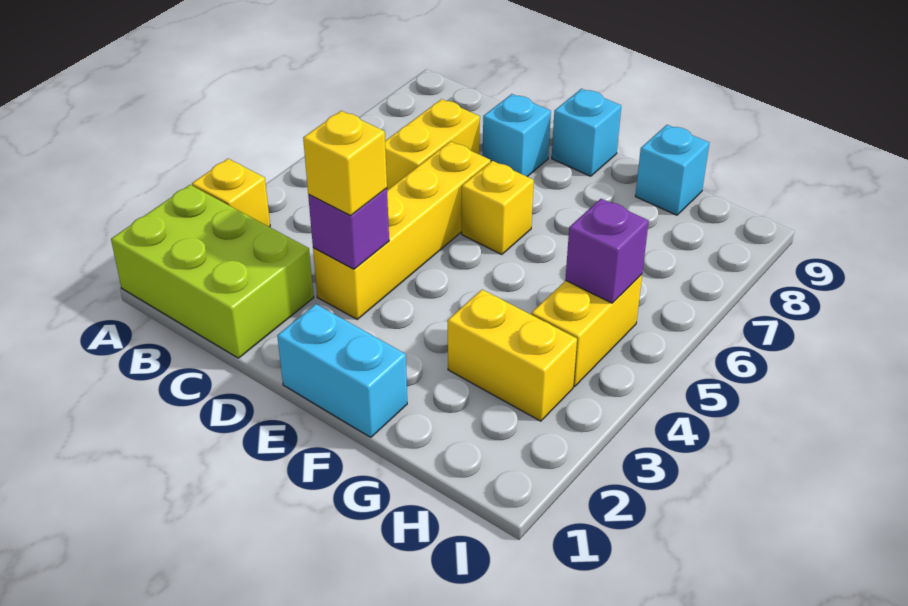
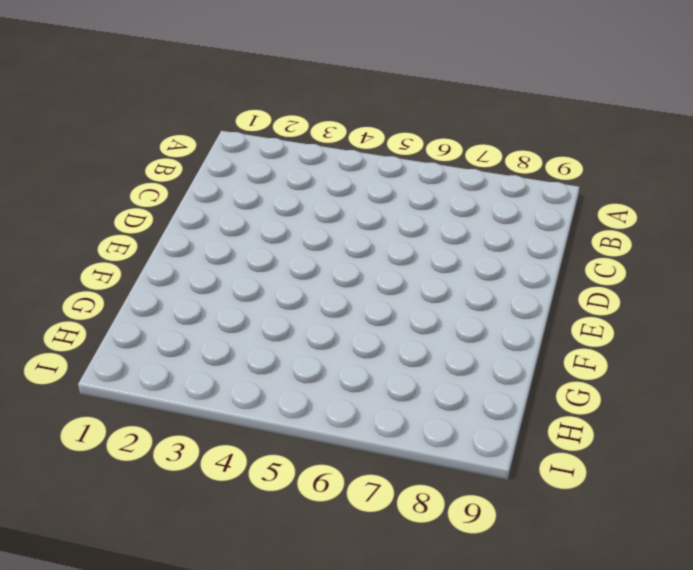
none -> lime 2x3 brick [111,185,314,358]
none -> yellow 1x1 brick [192,159,270,227]
none -> yellow 1x2 brick [385,99,480,190]

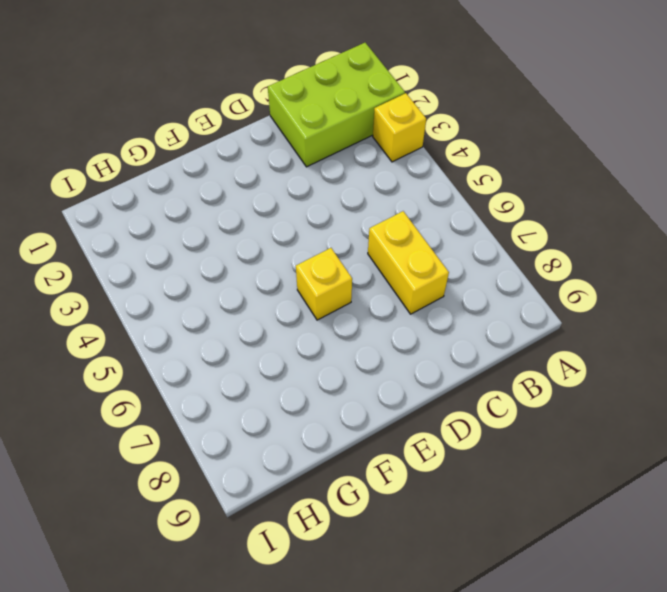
none -> yellow 1x4 brick [313,141,490,319]
none -> cyan 1x1 brick [483,94,551,177]
none -> cyan 1x2 brick [277,304,407,437]

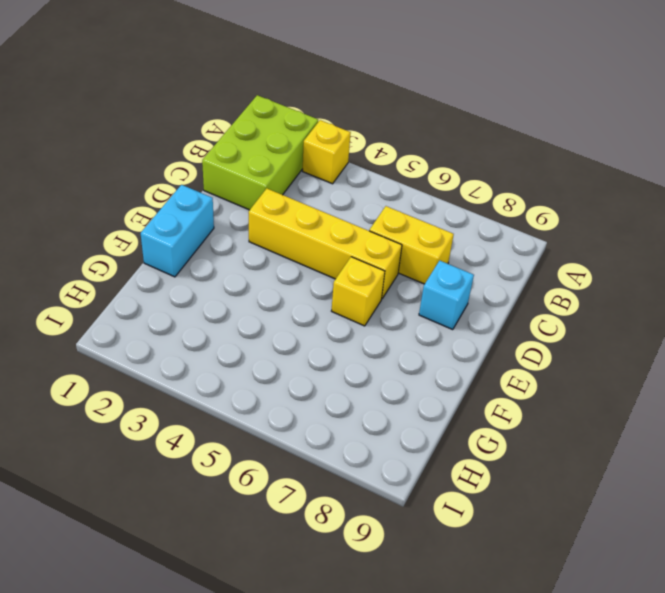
none -> cyan 1x1 brick [552,89,621,176]
none -> yellow 1x2 brick [448,290,577,421]
none -> cyan 1x1 brick [635,125,709,215]

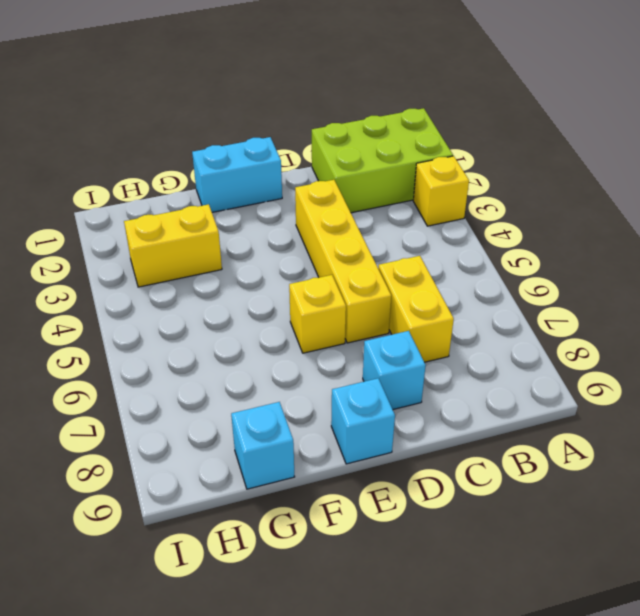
none -> yellow 1x2 brick [531,274,642,387]
none -> purple 1x1 brick [308,188,389,269]
none -> purple 1x1 brick [565,199,649,303]

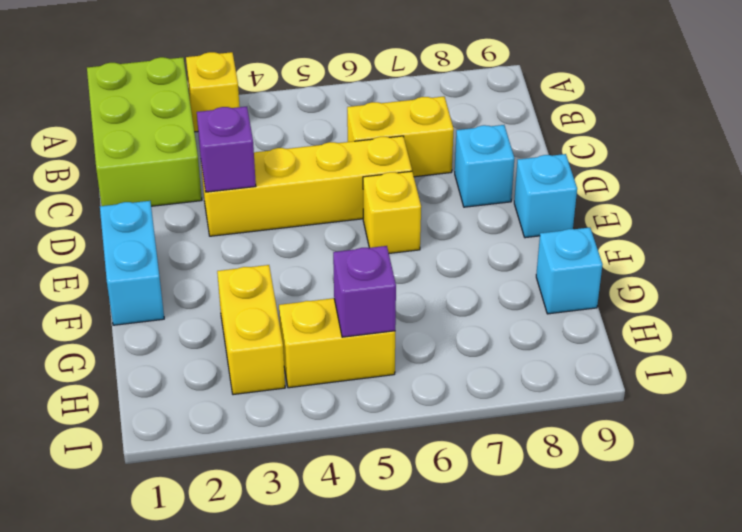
none -> yellow 1x1 brick [303,111,387,216]

